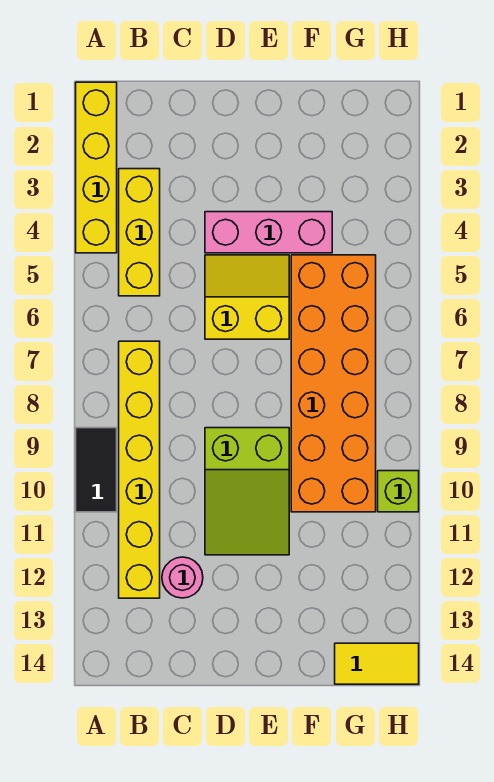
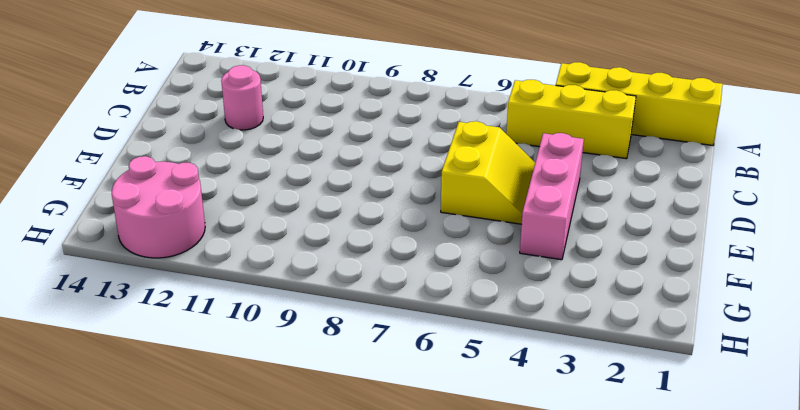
pink 2x2 round brick [112,156,205,258] -> none
none -> black 1x2 tile [76,428,117,512]
none -> yellow 1x6 brick [119,341,160,598]

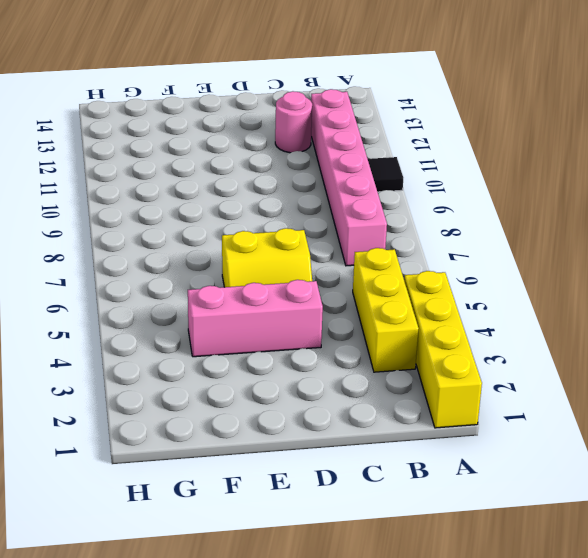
black 1x1 tile [368,157,403,192] -> black 1x2 tile [76,428,117,512]
pink 1x6 brick [311,89,387,266] -> yellow 1x6 brick [119,341,160,598]
none -> lime 2x3 slope [205,428,289,555]
none -> orange 2x6 brick [291,255,376,512]

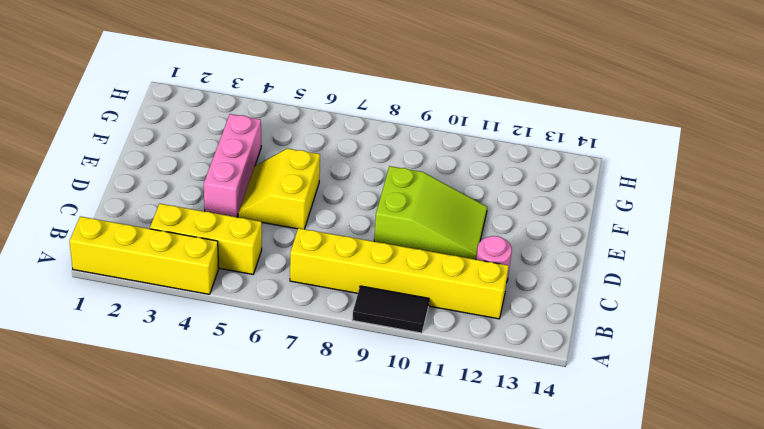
none -> orange 2x6 brick [291,255,376,512]
none -> yellow 1x2 tile [335,643,419,684]

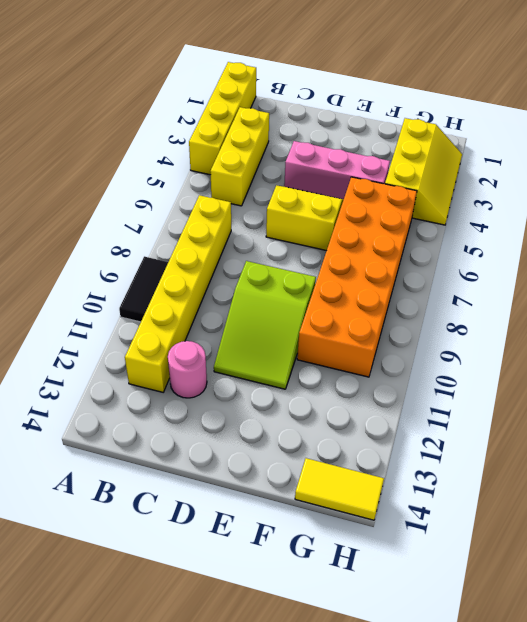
yellow 2x3 slope [385,118,462,225] -> none
none -> lime 1x1 brick [378,471,419,512]

